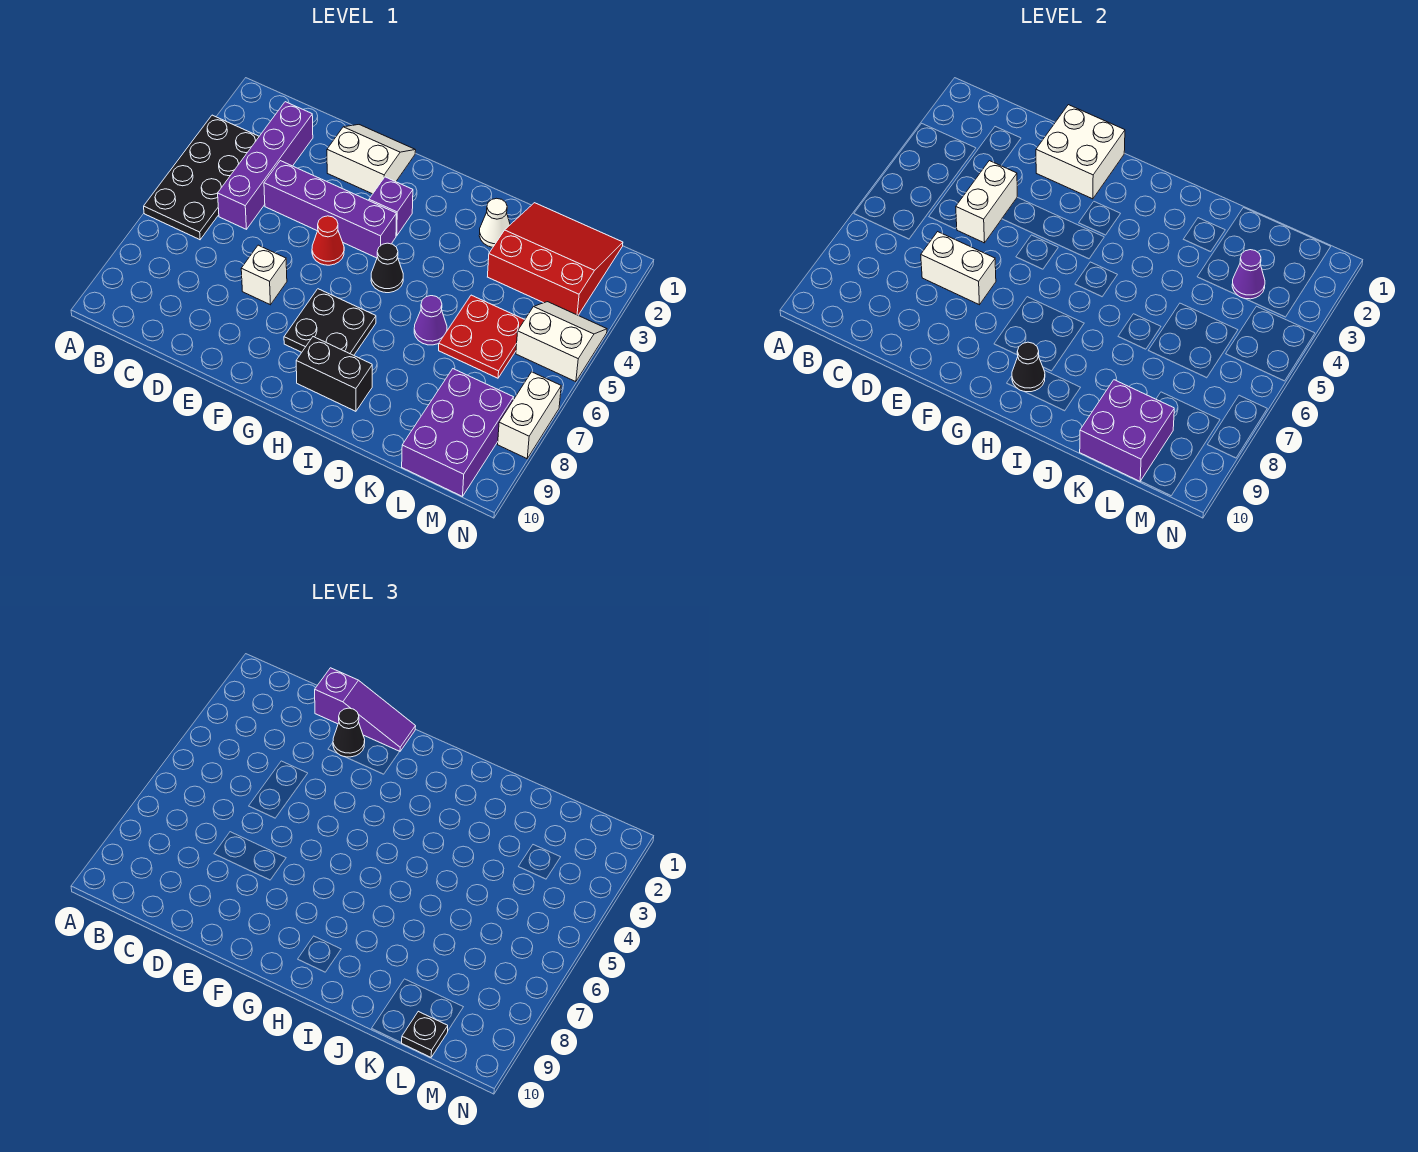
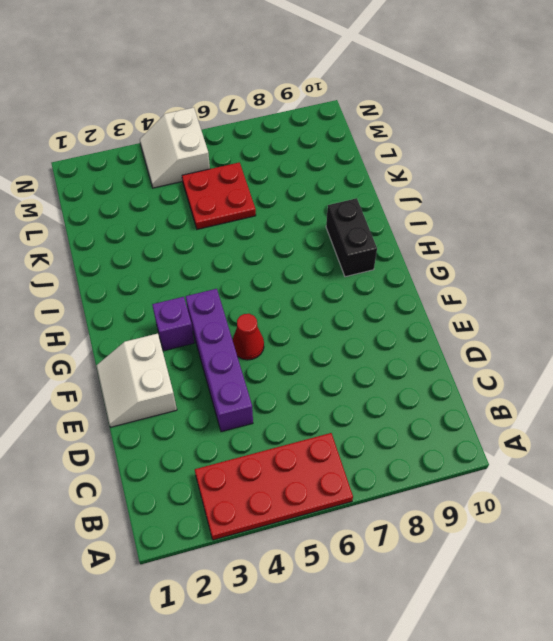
red 2x4 plate [195,433,353,540] -> black 2x4 plate [144,115,259,240]
none -> purple 1x4 brick [218,102,313,229]
none -> white 1x1 brick [241,245,287,305]
none -> black 2x2 plate [284,289,376,355]

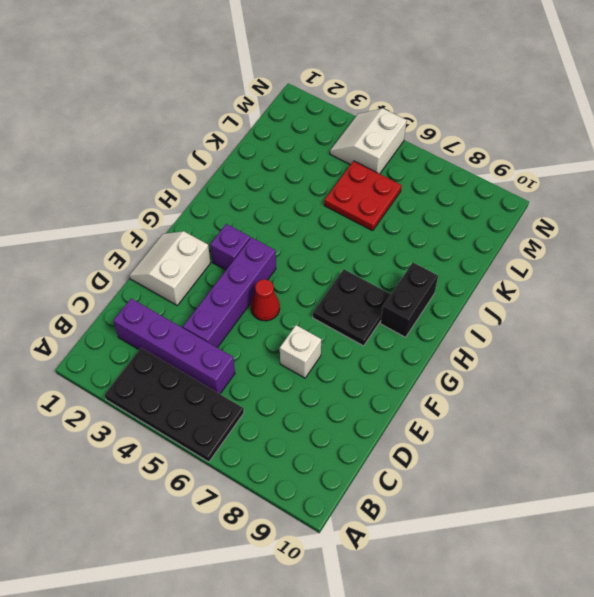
none -> black 1x1 cone [371,243,403,293]
none -> white 1x1 cone [479,198,510,247]
none -> purple 1x1 cone [414,296,447,345]

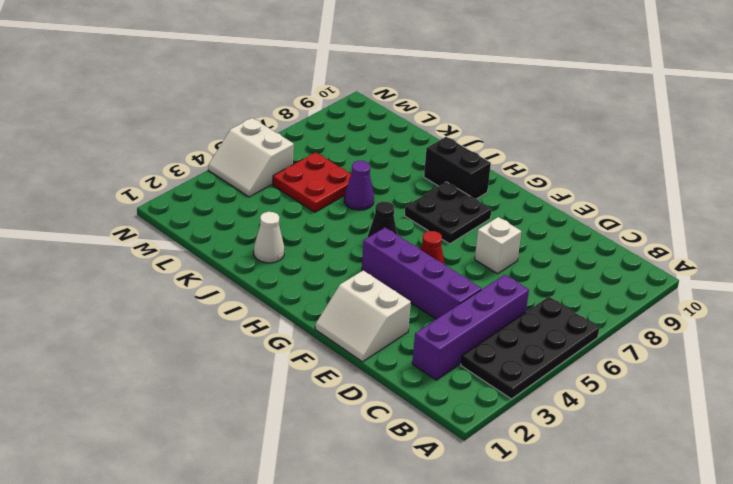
none -> purple 1x1 brick [369,177,413,236]
none -> red 3x3 slope [488,203,623,315]
none -> purple 2x3 brick [402,369,513,496]

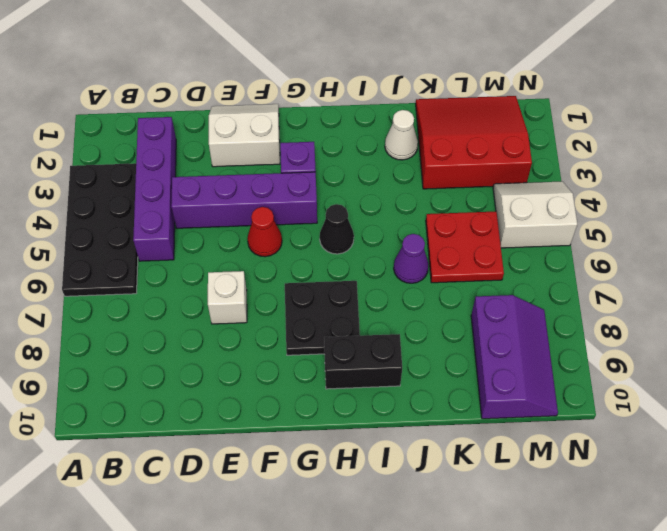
purple 2x3 slope [471,295,558,419] -> purple 2x3 brick [402,369,513,496]
none -> white 1x2 brick [498,372,561,459]
none -> white 1x2 brick [956,161,1017,243]
none -> white 1x2 brick [921,232,996,305]

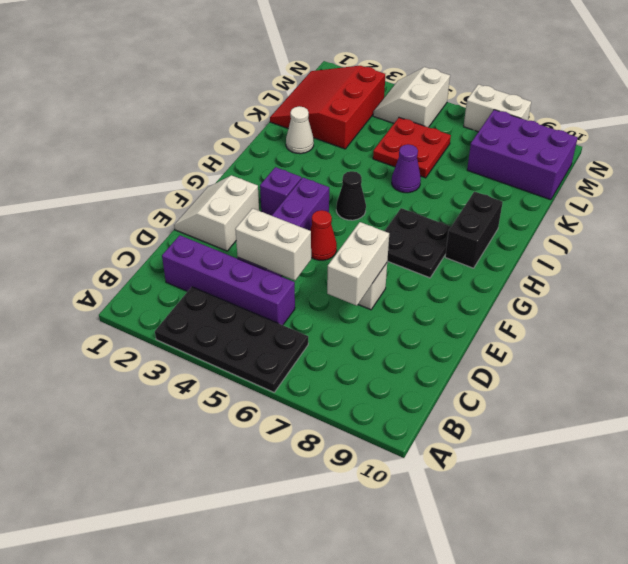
none -> white 2x2 brick [1036,105,1125,199]
none -> black 1x1 cone [1012,342,1045,392]
none -> purple 2x2 brick [1080,380,1174,481]

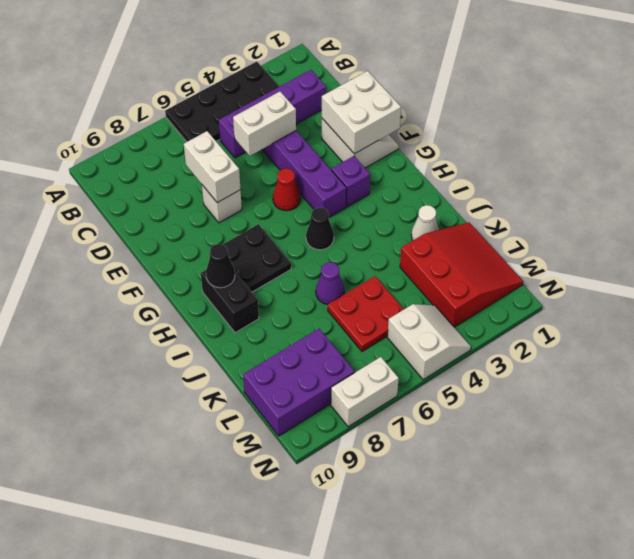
none -> purple 2x2 brick [1080,380,1174,481]
none -> purple 1x1 cone [1232,250,1265,299]
none -> purple 1x3 slope [315,668,416,752]

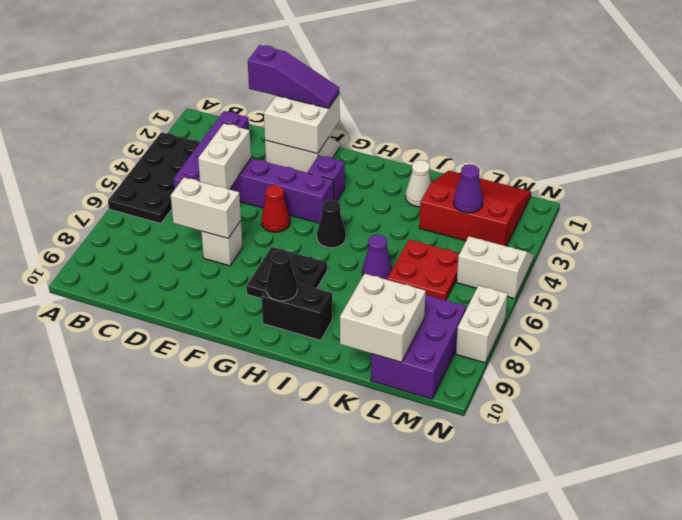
white 2x2 brick [340,273,426,362] -> purple 2x2 brick [1080,380,1174,481]
none -> black 1x1 cone [333,708,365,757]
none -> black 1x1 plate [402,1011,448,1057]

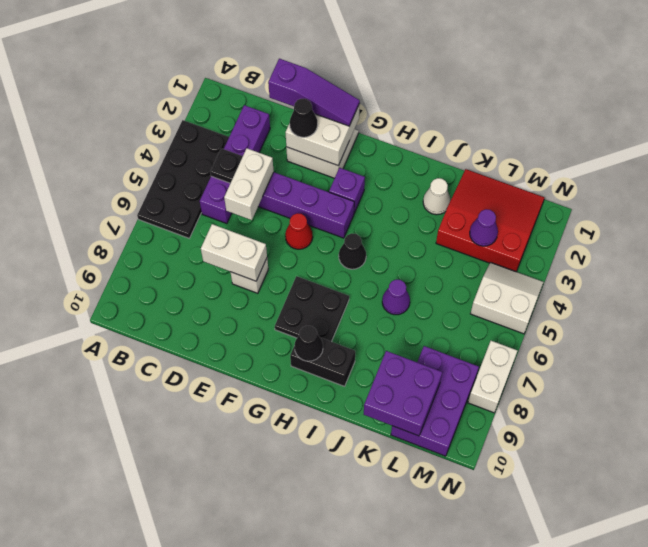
black 1x1 plate [210,148,243,183] -> black 1x1 plate moved to [402,1011,448,1057]
none -> red 2x2 plate [439,295,524,378]

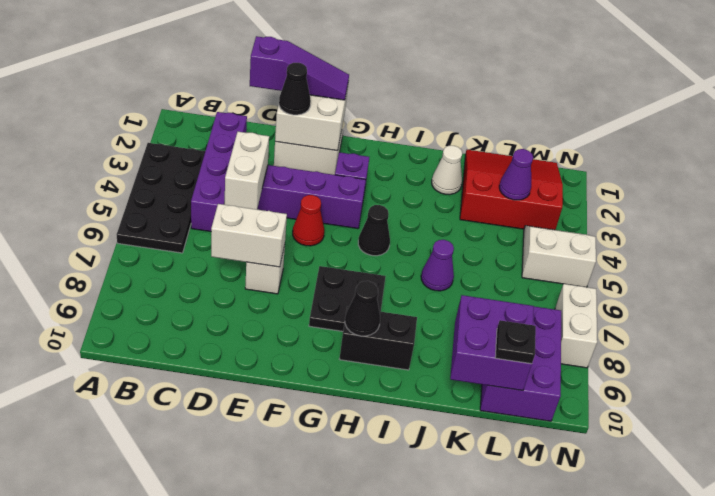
none -> red 2x2 plate [439,295,524,378]

